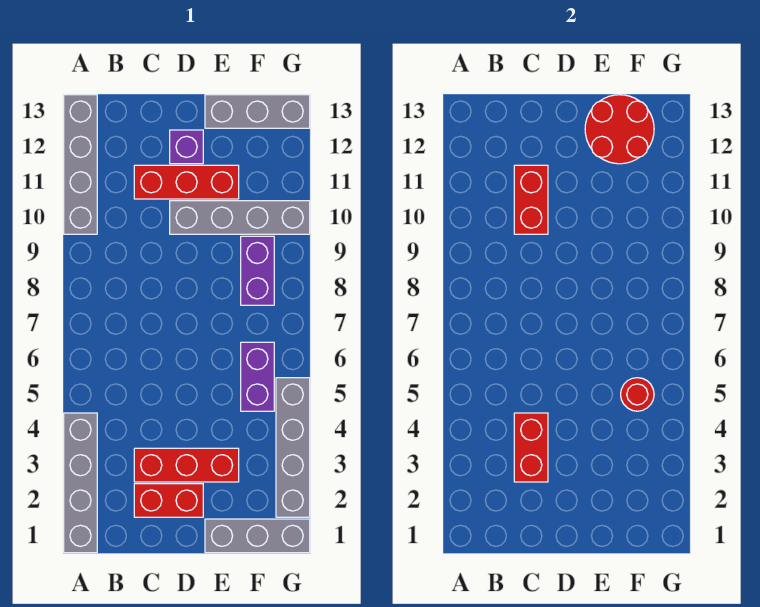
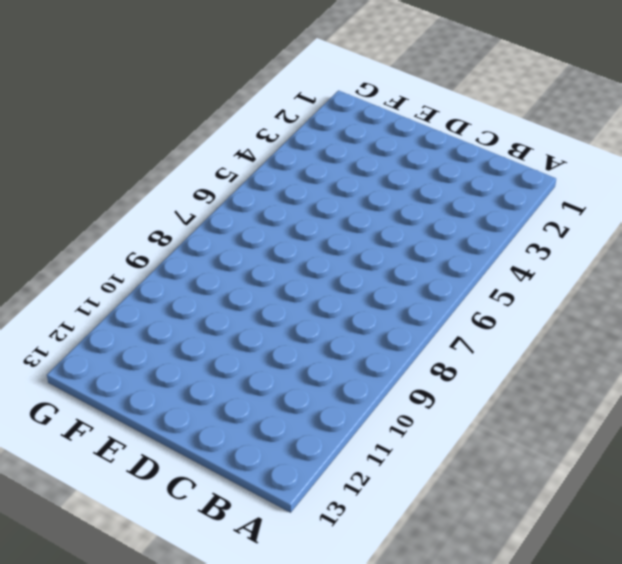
none -> grey 1x4 brick [64,413,97,553]
none -> grey 1x4 brick [64,95,97,234]
none -> red 1x2 brick [134,484,203,517]

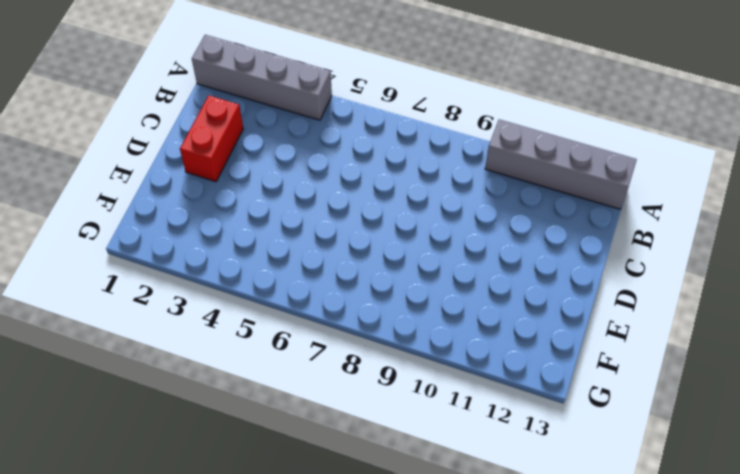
none -> red 1x3 brick [134,448,239,482]
none -> red 1x3 brick [134,165,239,199]
none -> grey 1x4 brick [170,201,310,234]

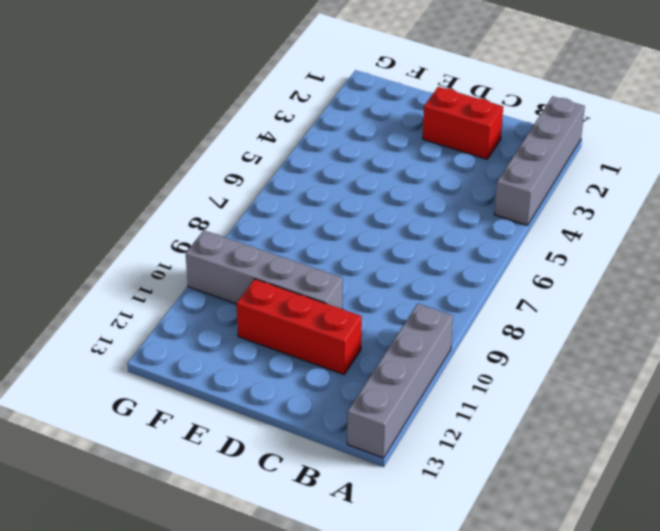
none -> red 1x3 brick [134,448,239,482]
none -> purple 1x1 brick [170,130,203,164]
none -> grey 1x3 brick [205,519,310,553]

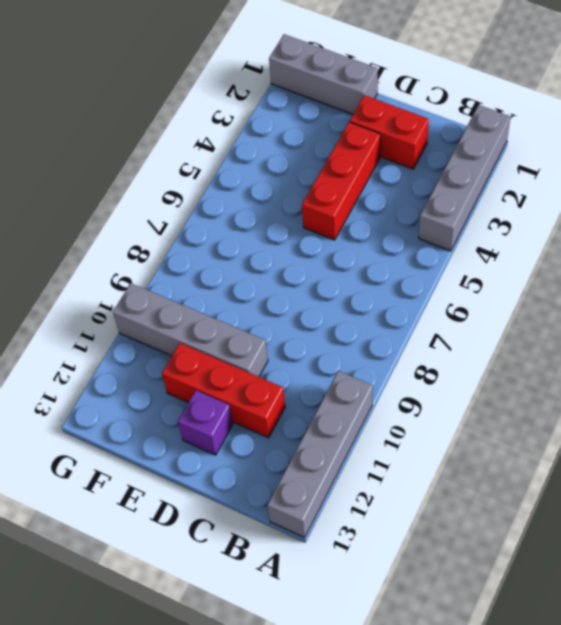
red 1x3 brick [302,122,380,240] -> red 1x3 brick turned to [134,448,239,482]
none -> grey 1x3 brick [205,95,310,128]
none -> purple 1x2 brick [241,342,274,411]
none -> purple 1x2 brick [241,236,274,305]

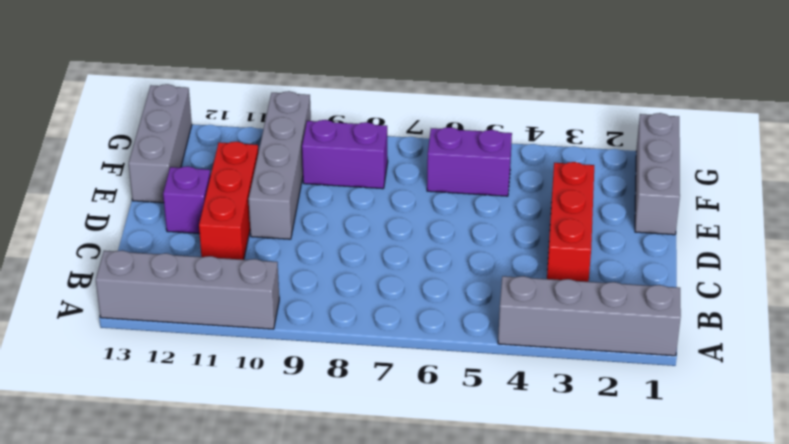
none -> red 1x2 brick [134,484,203,517]
none -> grey 1x4 brick [276,378,310,517]
none -> red 1x2 brick [514,413,548,482]

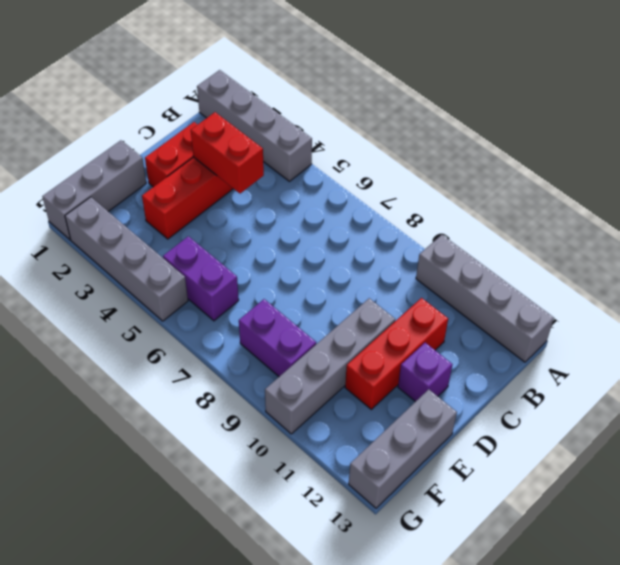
none -> red 1x2 brick [514,165,548,234]
none -> red 2x2 round brick [585,95,654,164]
none -> red 1x1 round brick [621,378,654,411]

